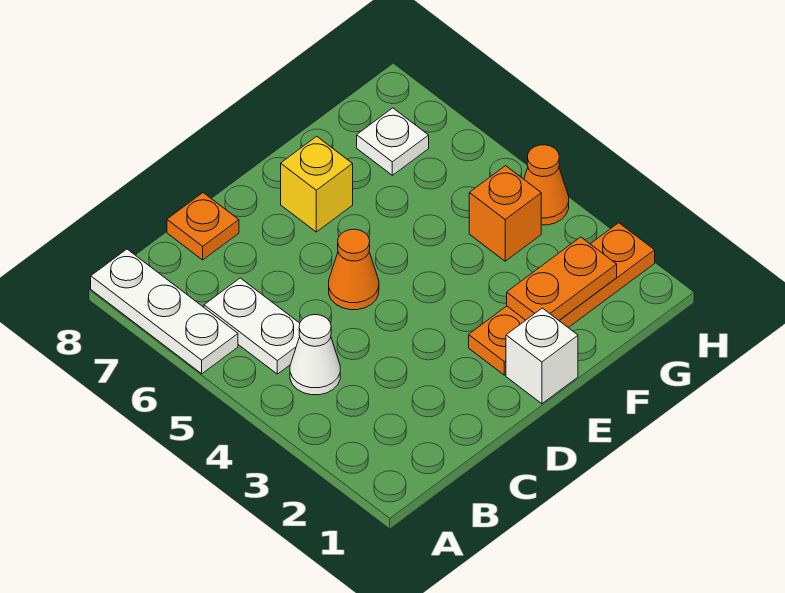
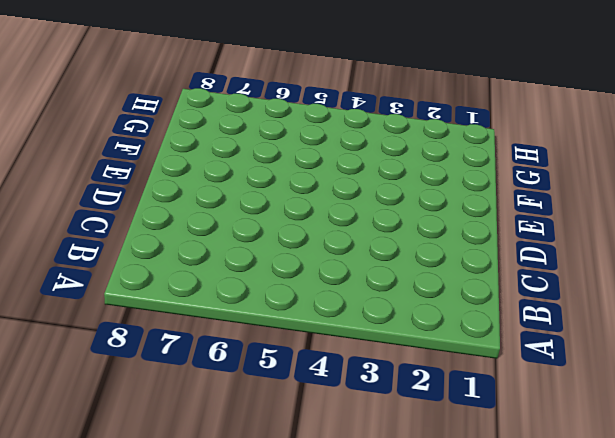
none -> white 1x3 plate [91,249,238,374]
none -> white 1x1 cone [290,315,340,395]
none -> white 1x2 plate [204,278,300,374]

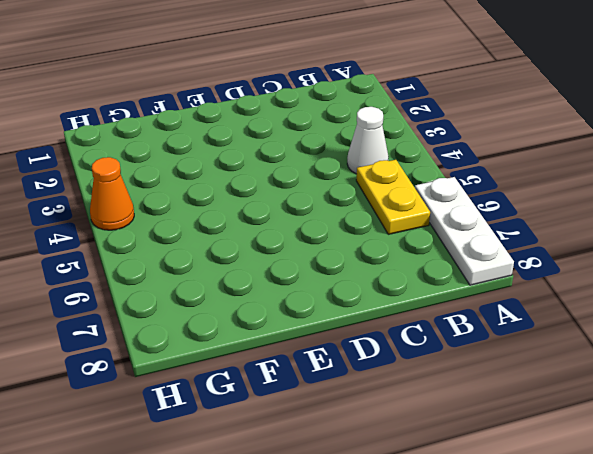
yellow 1x2 plate [356,160,430,234] -> white 1x2 plate [204,278,300,374]
none -> orange 1x1 plate [167,193,239,260]
none -> orange 1x1 cone [329,229,379,310]
none -> white 1x1 brick [506,308,578,404]

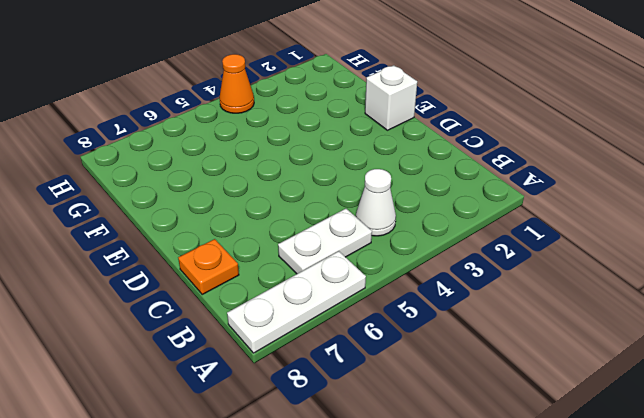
none -> orange 1x1 cone [329,229,379,310]
none -> orange 1x4 plate [469,223,655,375]
none -> yellow 1x1 brick [281,136,353,232]

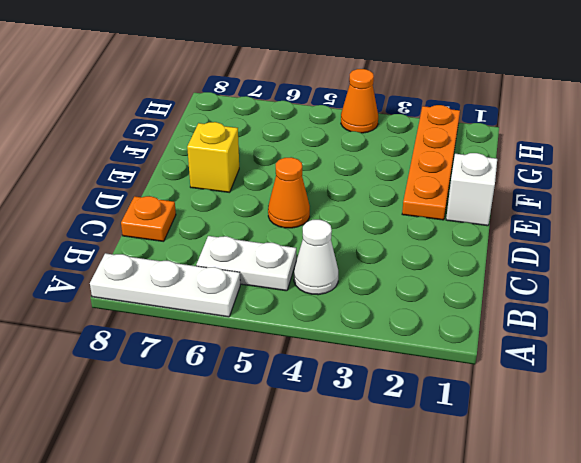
none -> orange 1x1 brick [469,166,541,261]
none -> white 1x1 plate [357,108,429,175]
none -> orange 1x2 plate [507,237,617,320]

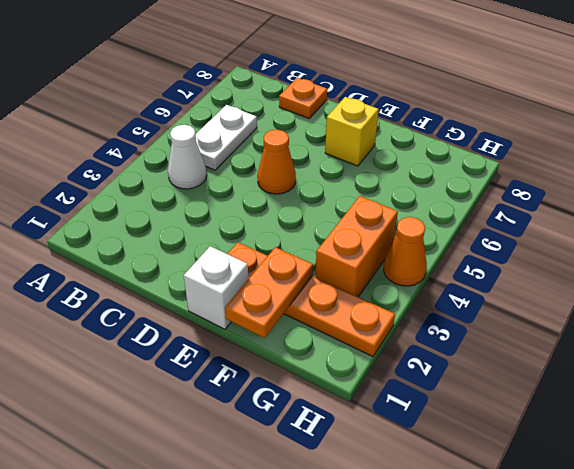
orange 1x2 plate [225,247,313,338] -> orange 1x2 plate turned to [507,237,617,320]
orange 1x2 brick [316,196,398,297] -> orange 1x1 brick [469,166,541,261]
none -> white 1x3 plate [91,249,238,374]
none -> white 1x1 plate [357,108,429,175]

